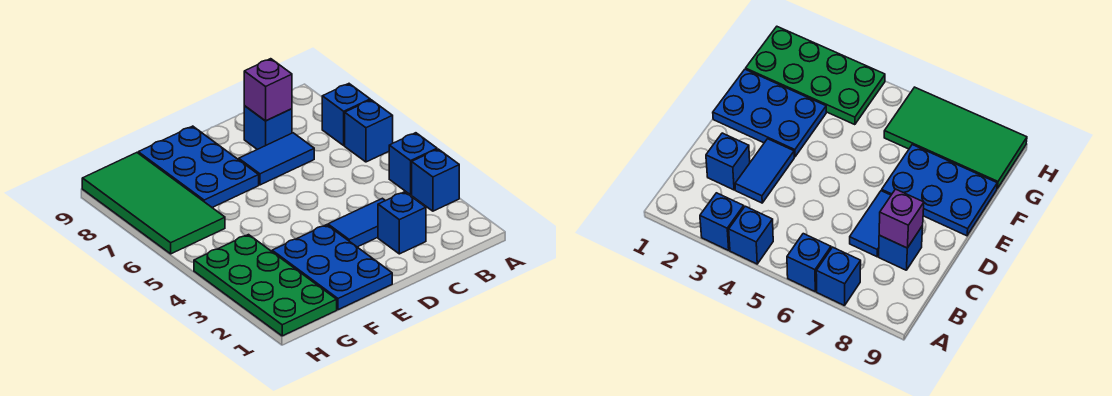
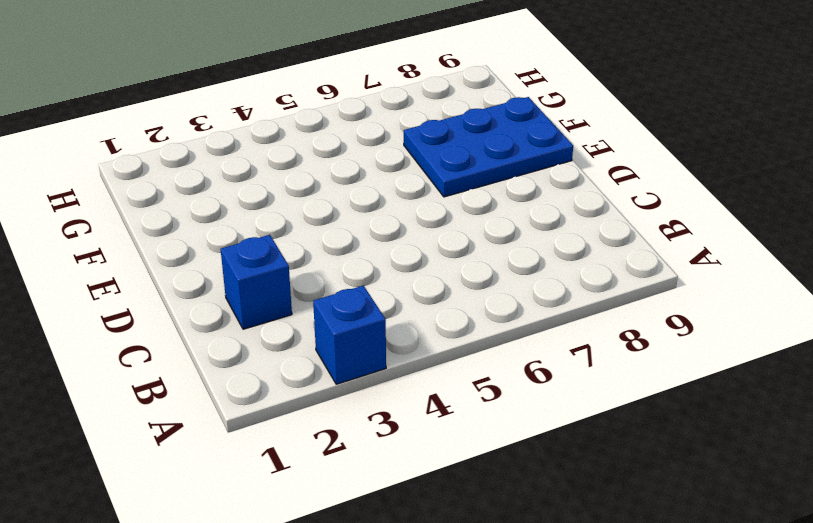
none -> blue 1x1 brick [389,133,437,195]
none -> blue 1x1 brick [345,100,393,162]
none -> blue 1x1 brick [322,84,370,145]

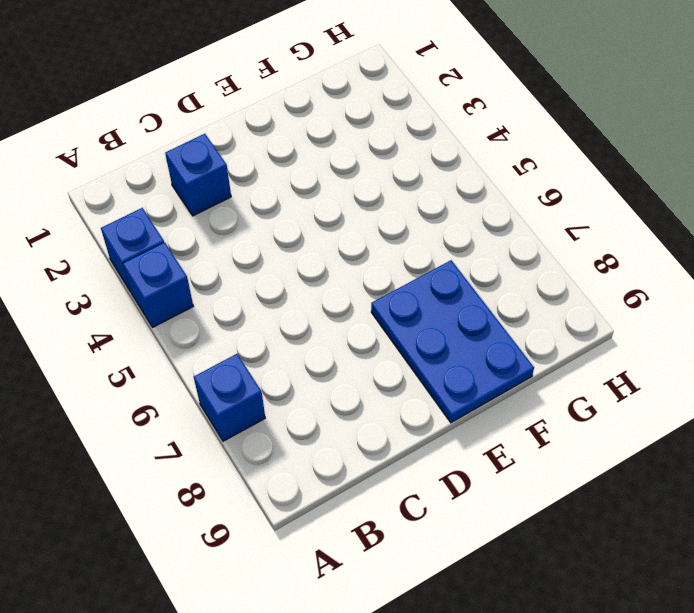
none -> blue 1x1 brick [345,100,393,162]
none -> blue 1x2 tile [328,198,385,247]
none -> blue 1x2 tile [239,133,314,185]

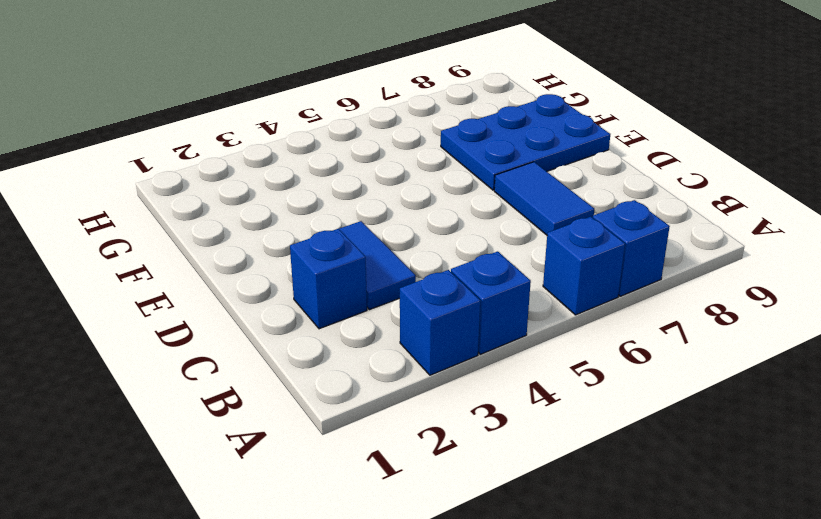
none -> blue 1x1 brick [244,106,292,149]
none -> blue 2x3 plate [272,225,392,310]
none -> green 2x4 plate [194,235,337,336]

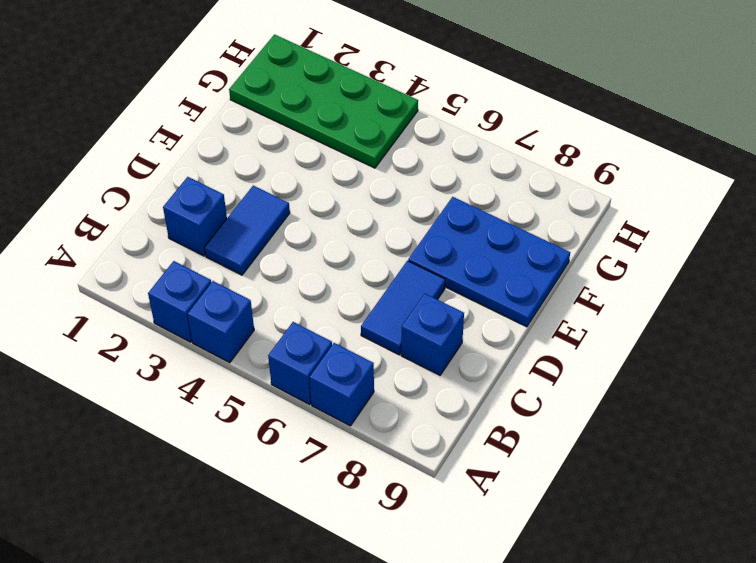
none -> blue 2x3 plate [272,225,392,310]
none -> green 2x4 tile [82,153,225,254]
none -> purple 1x1 brick [244,59,292,121]

